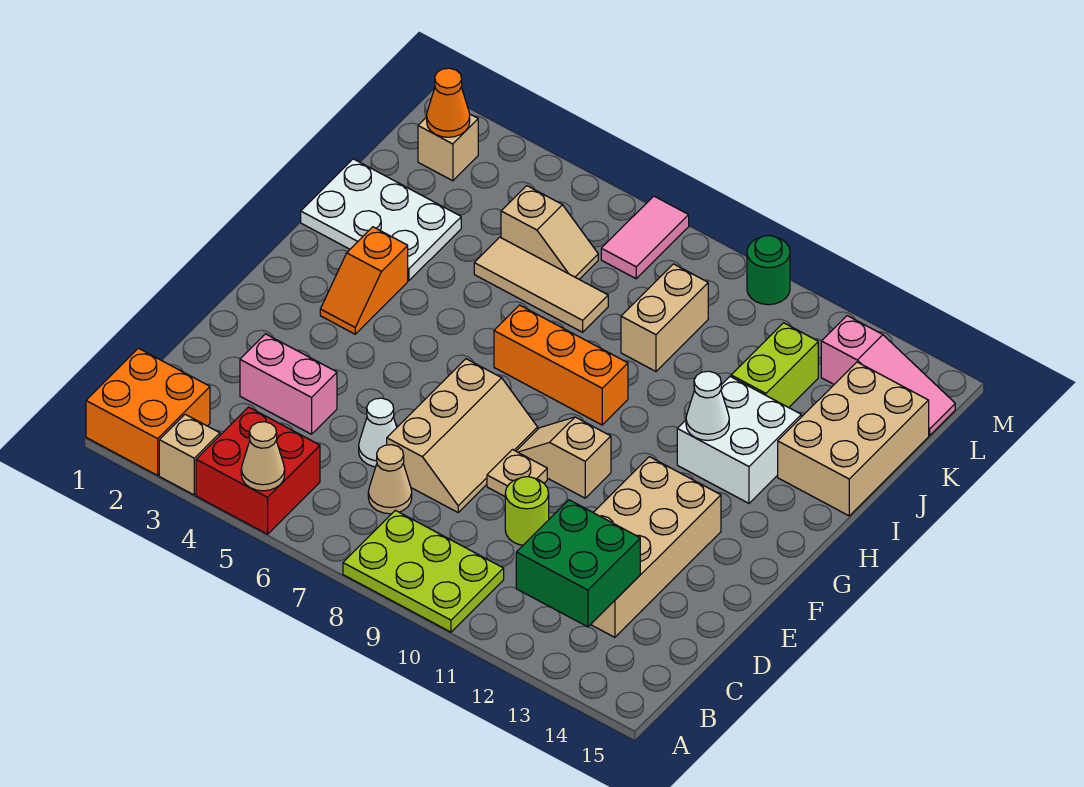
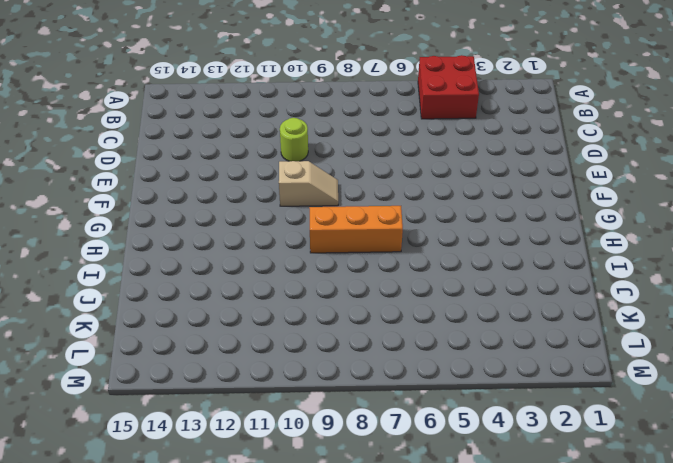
none -> orange 2x2 brick [86,348,210,475]
none -> tan 1x1 brick [159,414,220,495]
none -> lime 2x3 plate [343,510,504,632]

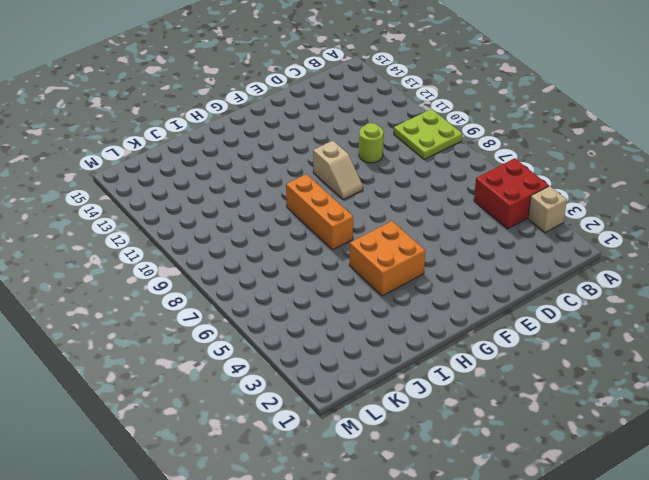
lime 2x2 plate [394,109,462,160] -> lime 2x3 plate [343,510,504,632]
orange 2x2 brick [349,221,425,296] -> orange 2x2 brick moved to [86,348,210,475]
none -> tan 1x1 cone [368,445,412,514]
none -> tan 2x4 brick [591,457,721,637]
none -> pink 1x2 brick [240,334,337,434]

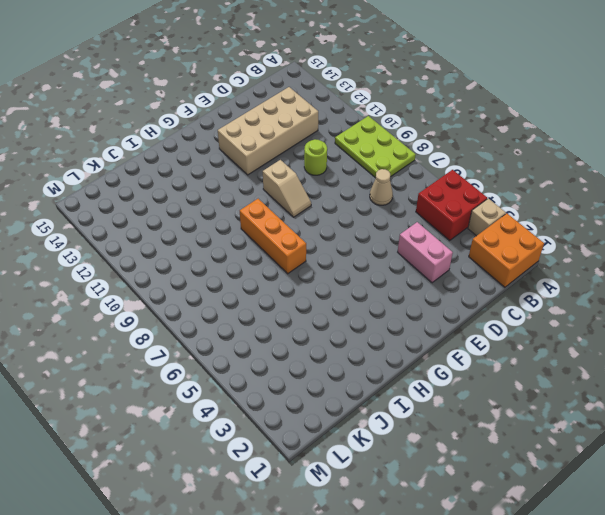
none -> white 1x1 cone [359,398,397,467]
none -> tan 2x3 slope [387,359,538,512]
none -> tan 1x1 plate [487,450,547,496]

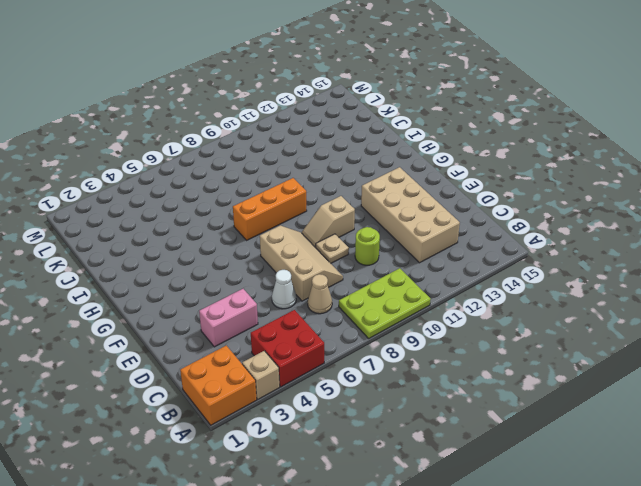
none -> orange 1x2 slope [320,227,408,334]
none -> white 2x2 brick [677,377,801,503]
none -> white 2x3 plate [301,159,461,281]

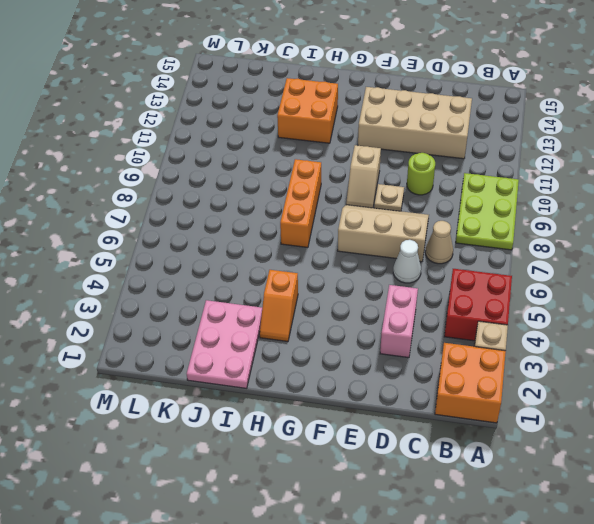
orange 1x2 slope [260,270,298,342] -> orange 1x2 slope turned to [320,227,408,334]
orange 2x2 brick [277,78,338,143] -> white 2x2 brick [677,377,801,503]
pink 2x3 plate [187,300,262,388] -> white 2x3 plate [301,159,461,281]
none -> tan 2x3 brick [778,362,929,516]
none -> tan 1x3 tile [474,237,608,332]
none -> tan 1x2 brick [621,264,708,371]

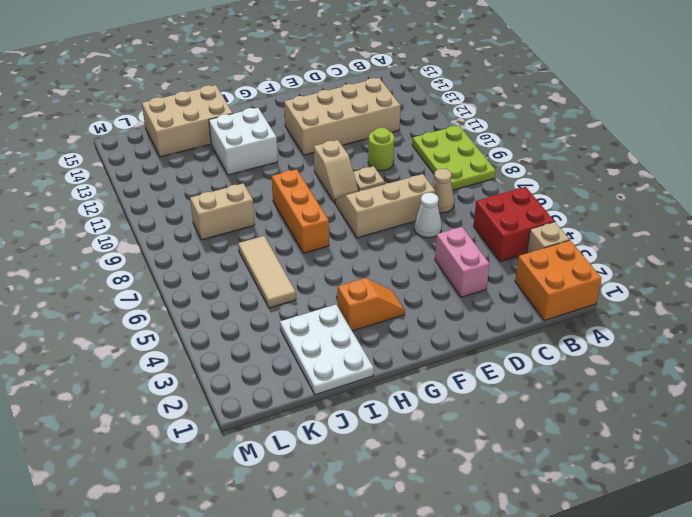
none -> lime 1x2 brick [731,323,818,408]
none -> tan 1x2 slope [501,186,598,279]
none -> tan 1x1 brick [418,114,478,181]

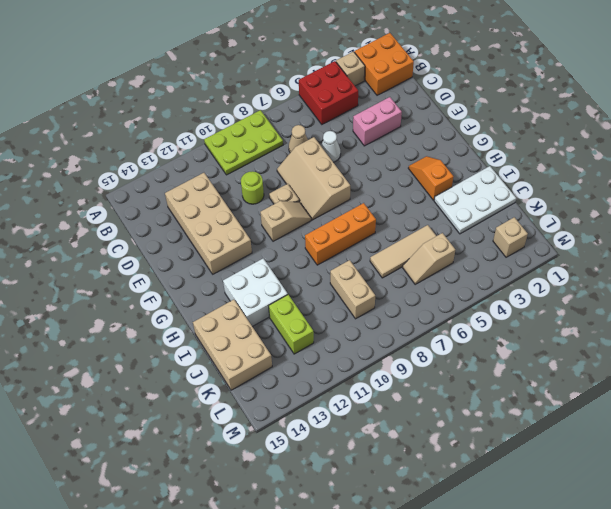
none -> pink 1x2 tile [601,196,689,279]
none -> pink 1x3 slope [821,316,955,435]
none -> green 1x1 round brick [747,236,790,305]

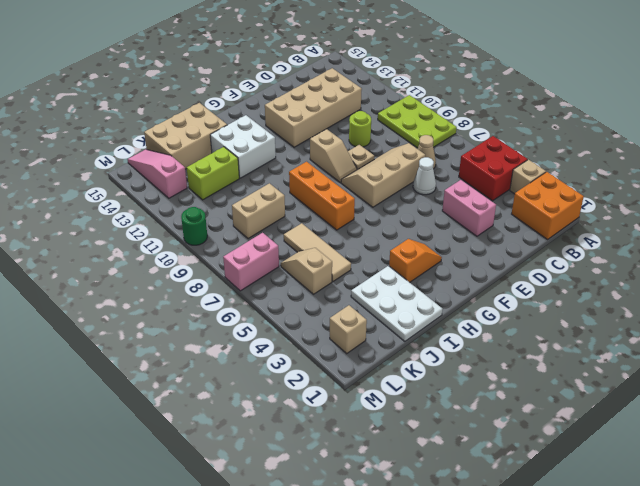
pink 1x2 brick [223,233,279,291] -> pink 1x2 tile [601,196,689,279]
none -> tan 1x1 cone [241,422,285,491]
none -> green 2x2 brick [516,500,640,627]
none -> white 1x1 cone [686,371,729,440]

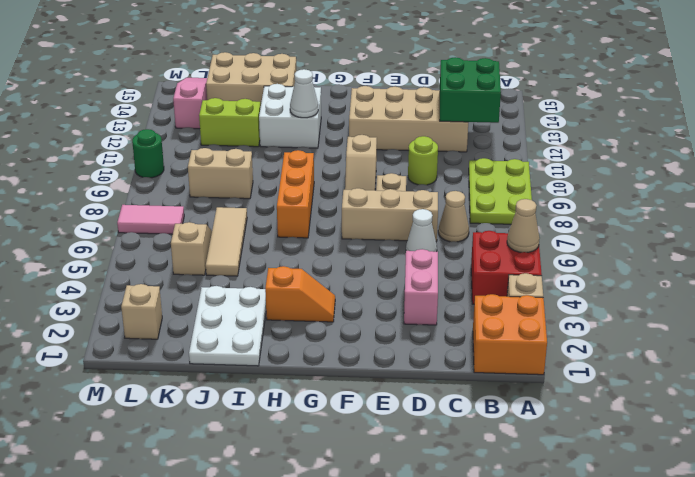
none -> orange 1x1 cone [427,68,470,137]

